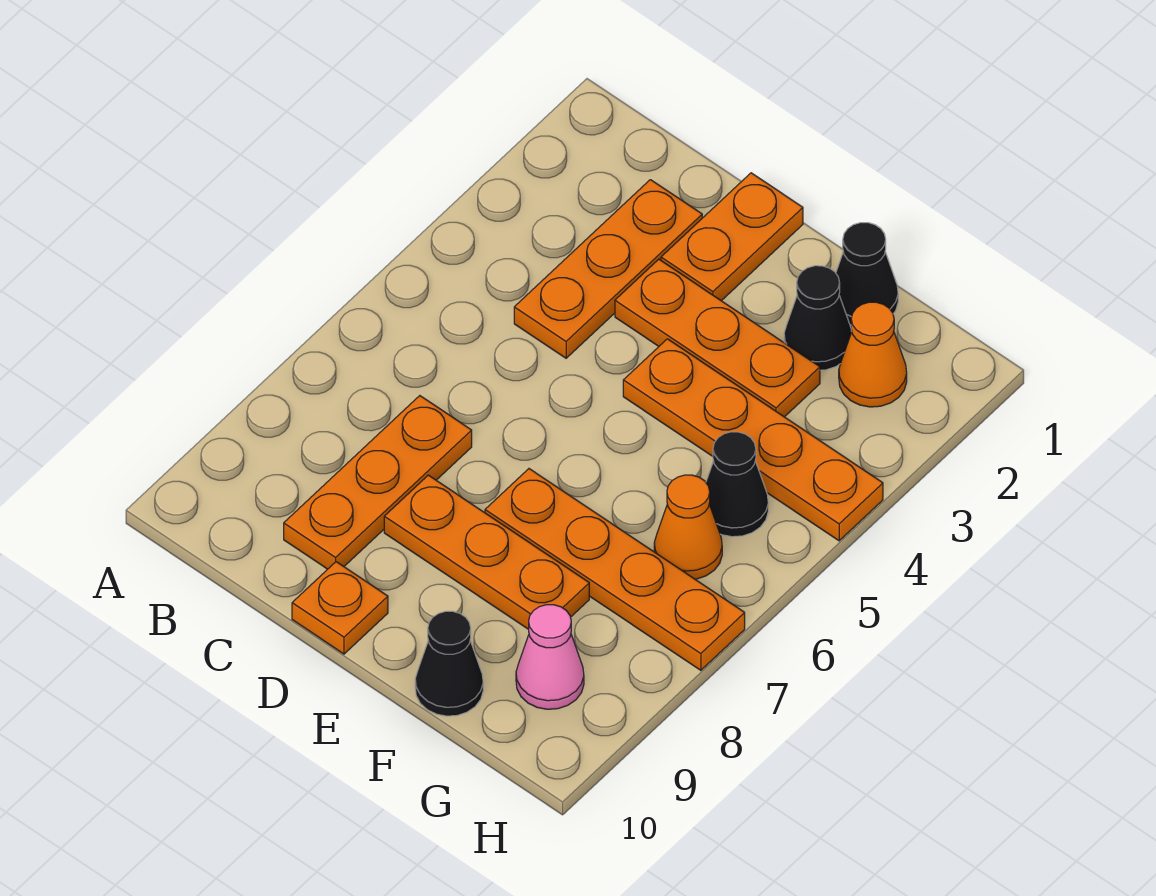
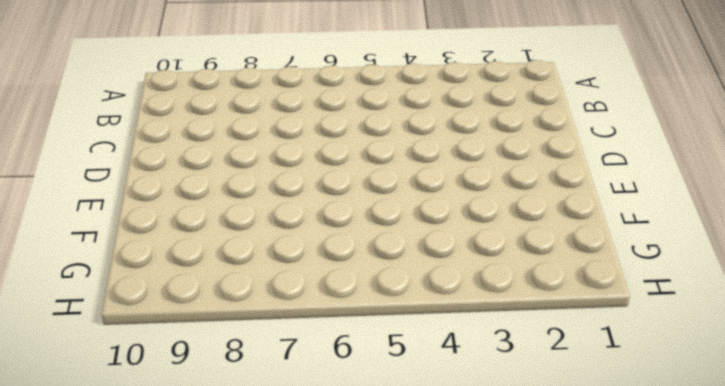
none -> orange 1x3 plate [514,180,702,358]
none -> orange 1x3 plate [284,396,472,569]
none -> orange 1x2 plate [661,173,803,301]

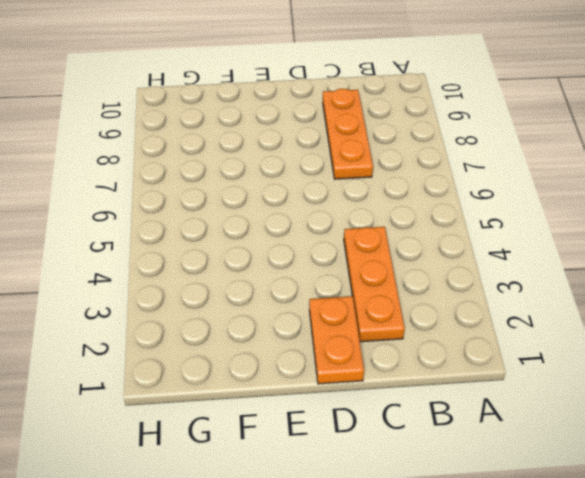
none -> orange 1x3 plate [615,259,820,417]
none -> orange 1x3 plate [384,475,589,629]
none -> orange 1x1 plate [292,562,388,654]

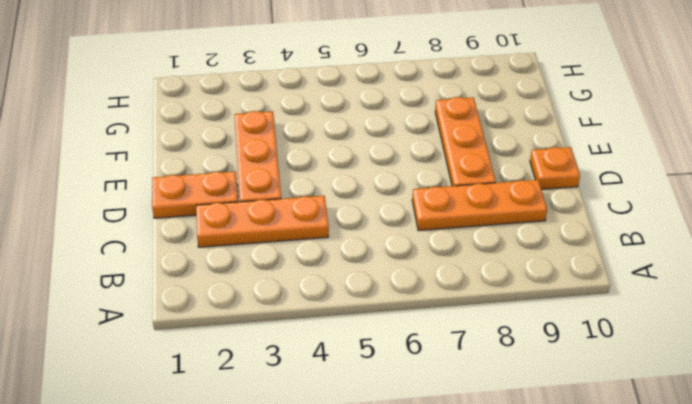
none -> orange 1x4 plate [623,339,883,541]
none -> orange 1x4 plate [485,469,745,670]
none -> black 1x1 cone [836,223,898,325]

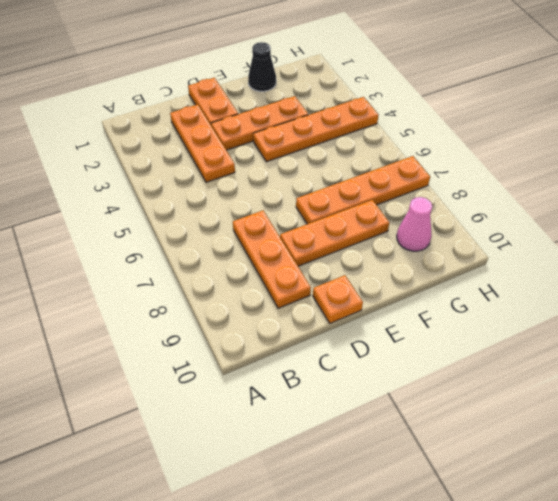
none -> black 1x1 cone [784,266,852,370]
none -> black 1x1 cone [415,611,483,716]
none -> orange 1x1 cone [839,302,907,407]

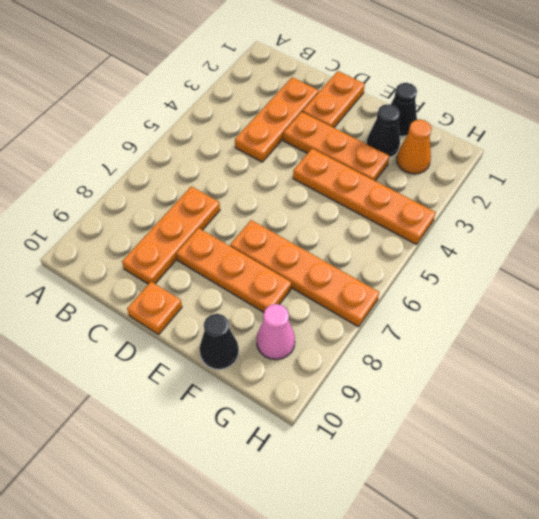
none -> black 1x1 cone [706,432,768,537]
none -> orange 1x1 cone [654,475,722,579]

